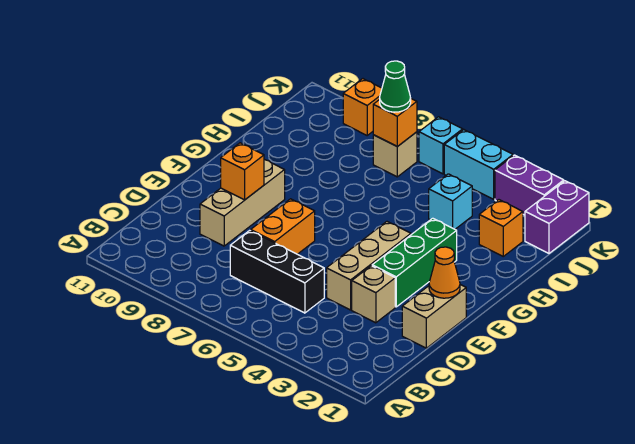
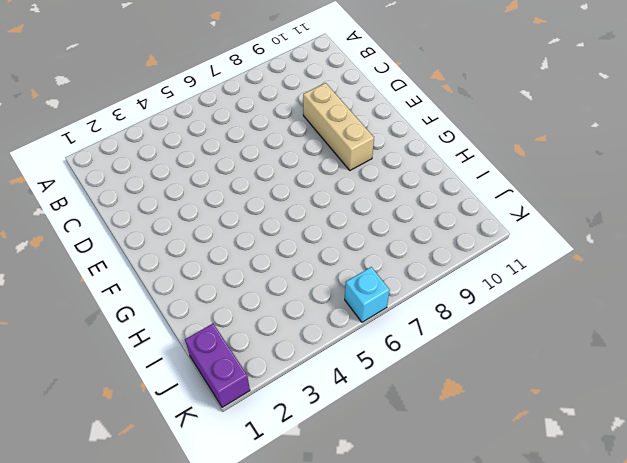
none -> black 1x3 brick [230,230,324,313]
none -> tan 1x2 brick [402,285,466,348]
none -> tan 1x1 brick [352,266,395,323]

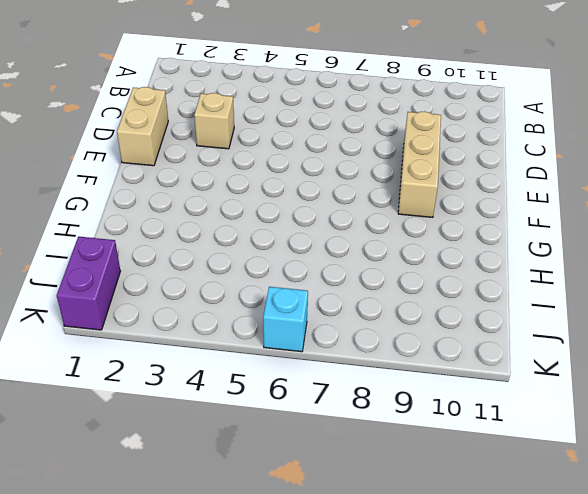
none -> black 1x3 brick [230,230,324,313]
none -> tan 1x3 brick [327,222,411,310]
none -> orange 1x2 brick [251,199,315,254]

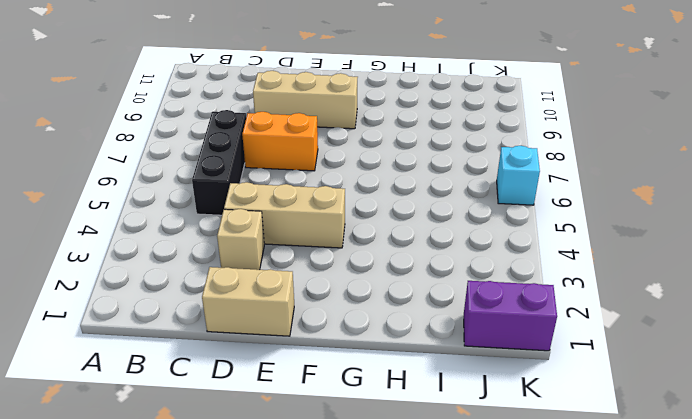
none -> green 1x3 brick [372,218,457,307]
none -> orange 1x1 brick [479,200,523,256]
none -> cyan 1x1 brick [429,174,472,229]

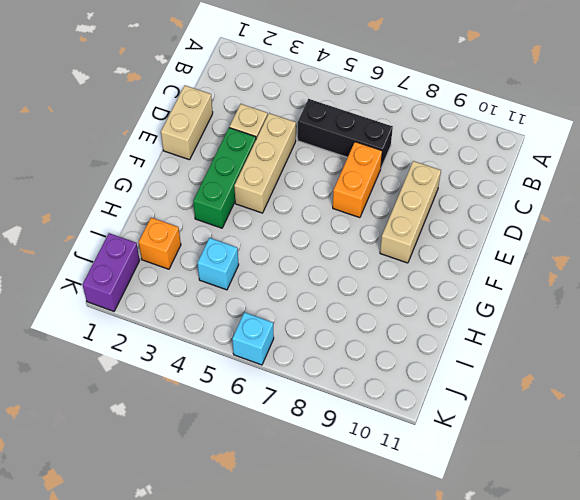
none -> tan 1x1 brick [373,132,417,177]
none -> purple 1x2 brick [495,155,564,215]
none -> cyan 1x2 brick [444,130,513,199]

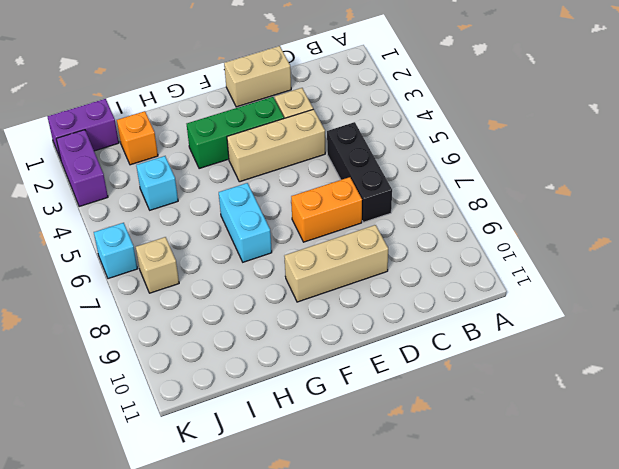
cyan 1x2 brick [219,183,272,262] -> cyan 1x2 brick moved to [444,130,513,199]
none -> orange 1x1 brick [343,79,382,135]
none -> orange 1x1 cone [429,247,460,298]
none -> orange 1x1 brick [221,143,264,200]

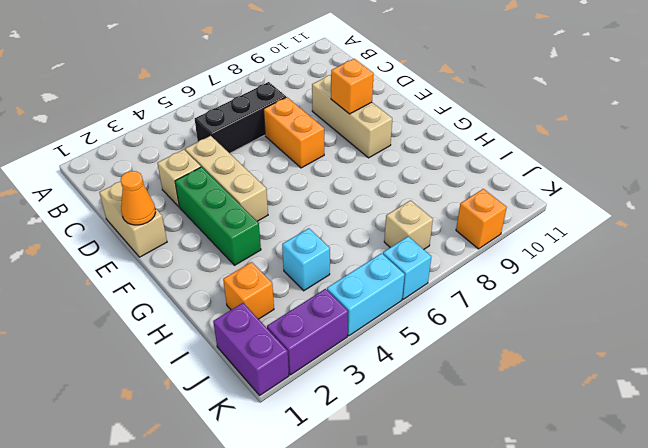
none -> orange 1x1 brick [373,99,417,147]
none -> green 1x1 cone [380,61,411,112]

